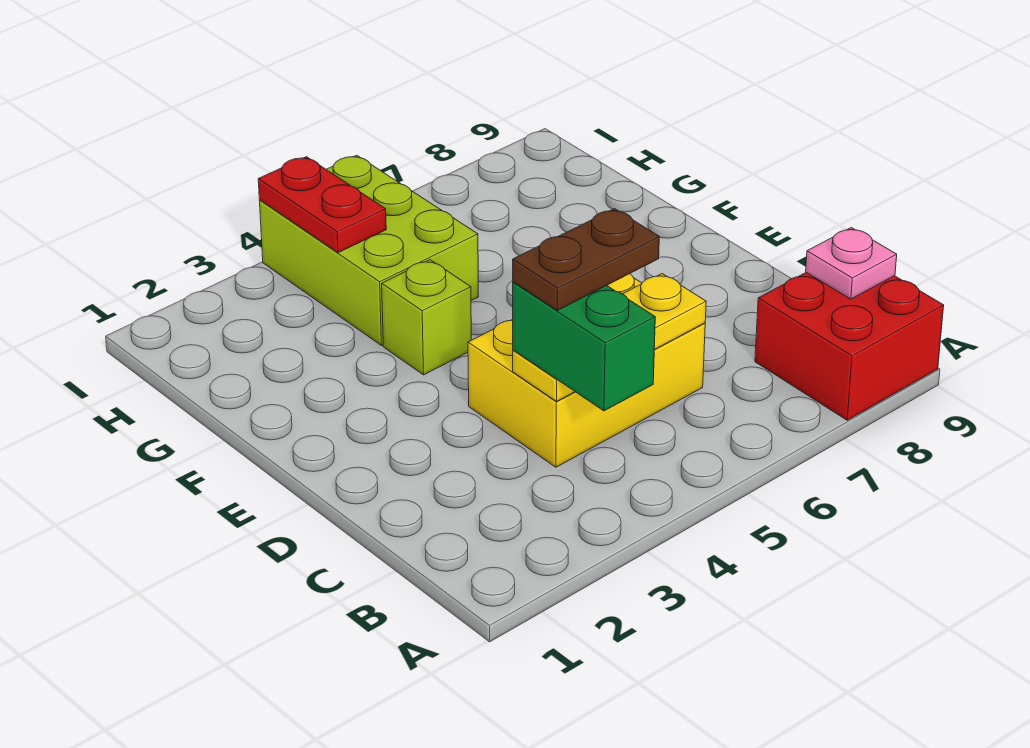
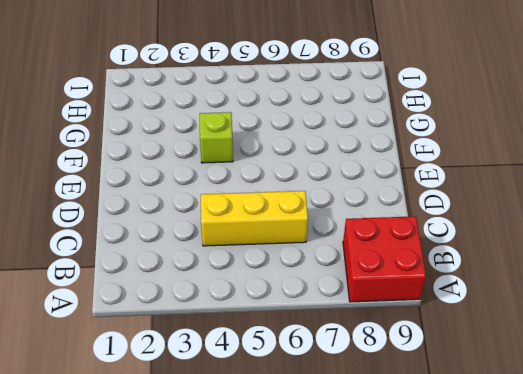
yellow 1x3 brick [201,191,308,246] -> yellow 2x3 brick [468,274,705,467]
none -> lime 2x3 brick [259,155,478,346]
none -> pink 1x1 plate [806,228,897,299]

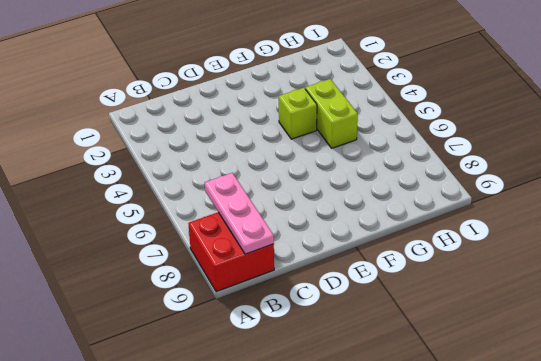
pink 1x3 plate [205,173,274,254] -> pink 1x1 plate [806,228,897,299]
lime 1x2 brick [305,79,358,148] -> lime 2x3 brick [259,155,478,346]
none -> yellow 2x3 brick [468,274,705,467]
none -> yellow 1x3 plate [513,274,706,401]

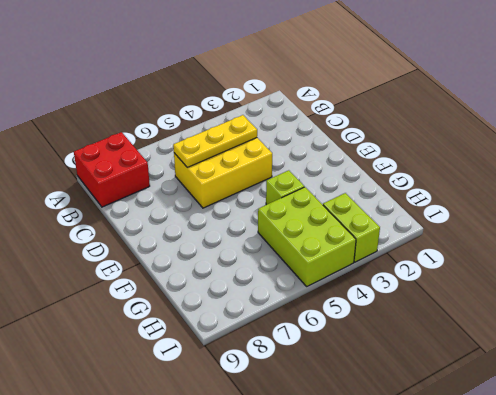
lime 1x2 brick [323,193,380,262] -> none
none -> pink 1x1 plate [806,228,897,299]
none -> red 1x2 plate [258,157,386,253]

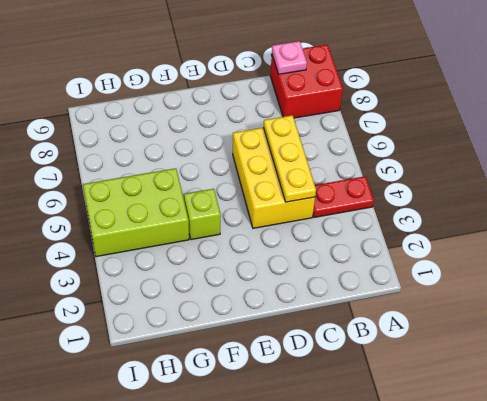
red 1x2 plate [313,176,374,217] -> red 1x2 plate moved to [258,157,386,253]
none -> green 1x2 brick [513,282,655,411]
none -> brown 1x2 plate [513,209,659,310]

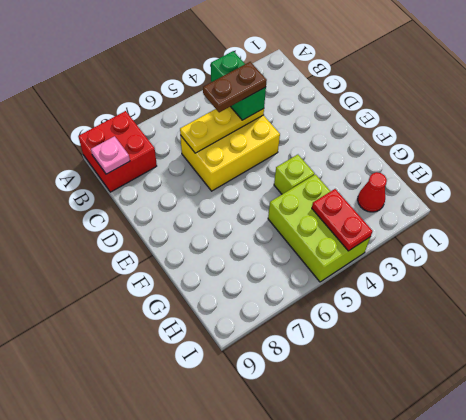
red 1x1 cone [358,172,387,212] -> none

